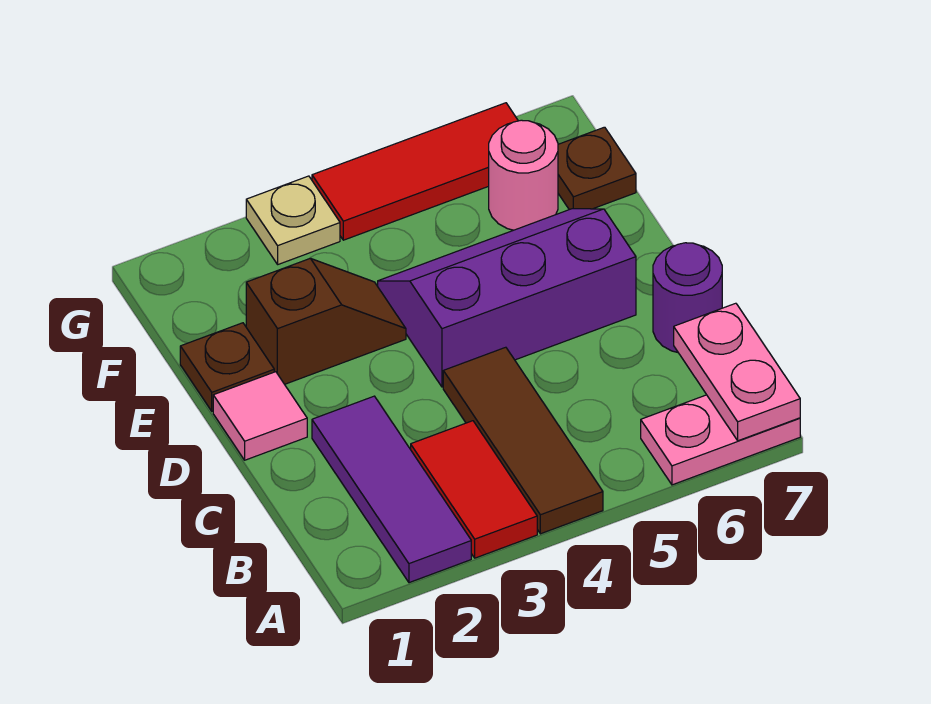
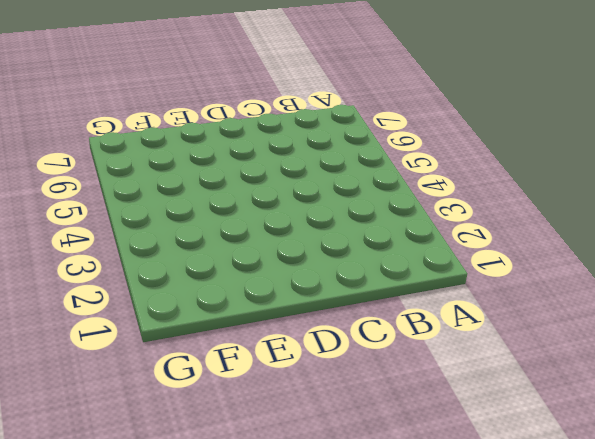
none -> purple 1x3 tile [312,396,471,583]
none -> red 1x2 tile [411,421,537,558]
none -> brown 1x3 tile [443,347,603,534]

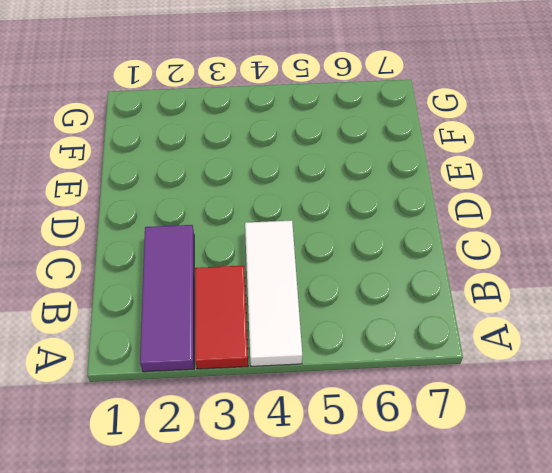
white 1x3 tile [245,220,302,366] -> brown 1x3 tile [443,347,603,534]
none -> pink 1x2 plate [641,395,800,485]
none -> purple 1x1 round brick [653,243,722,352]
none -> pink 1x1 tile [213,372,307,460]

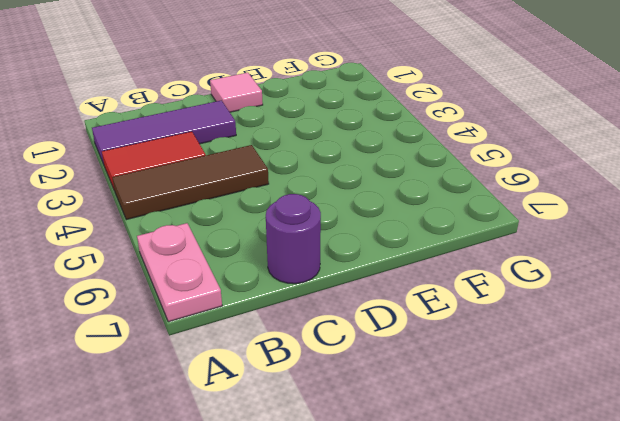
none -> purple 2x3 slope [378,209,636,387]
none -> brown 1x1 plate [180,323,274,411]
none -> brown 1x2 slope [246,258,406,384]

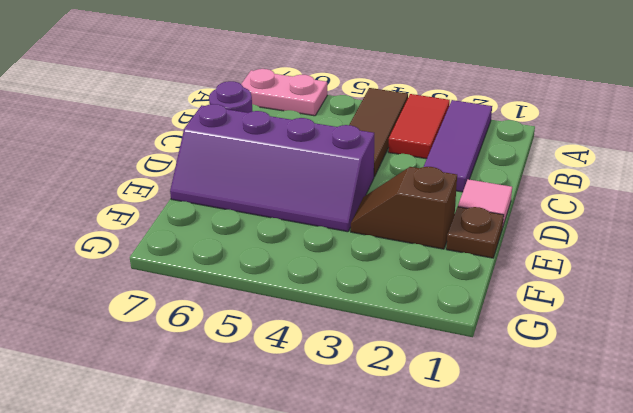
purple 2x4 slope [170,104,374,232] -> purple 2x3 slope [378,209,636,387]
none -> pink 1x1 round brick [489,120,558,230]
none -> brown 1x1 plate [558,127,636,210]
none -> tan 1x1 plate [246,176,340,264]

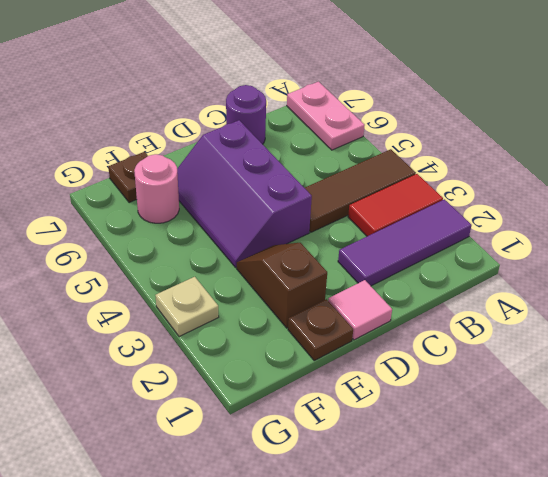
none -> red 1x3 tile [312,103,518,240]
none -> pink 1x2 plate [674,303,800,441]

